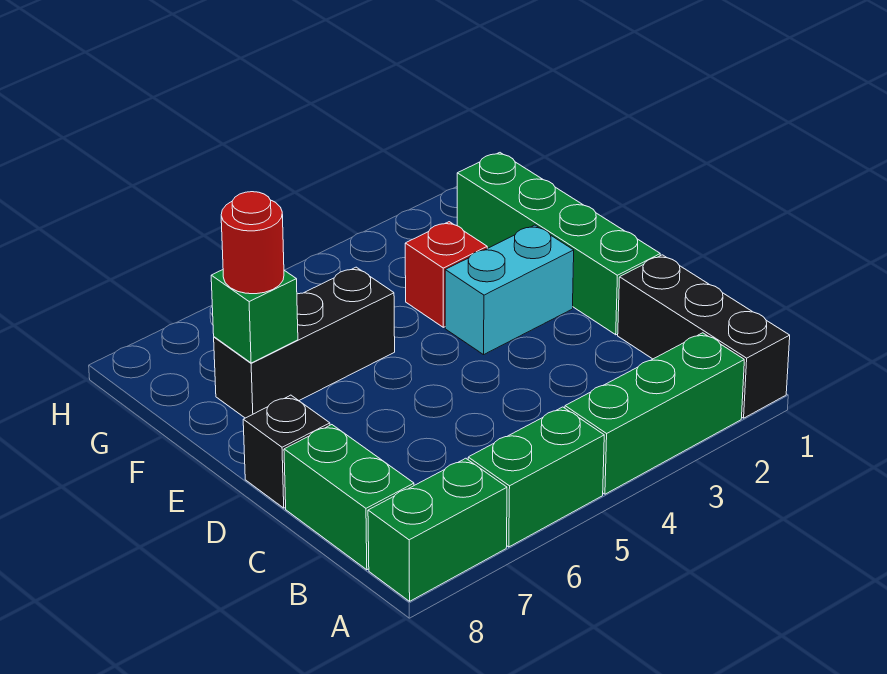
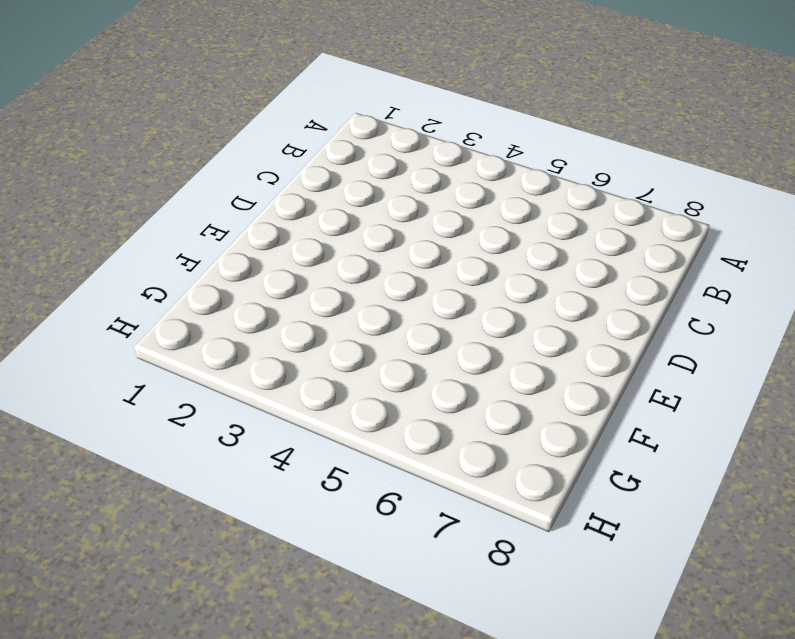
none -> black 1x3 brick [618,255,790,418]
none -> green 1x3 brick [565,333,744,494]
none -> green 1x2 brick [468,407,604,547]

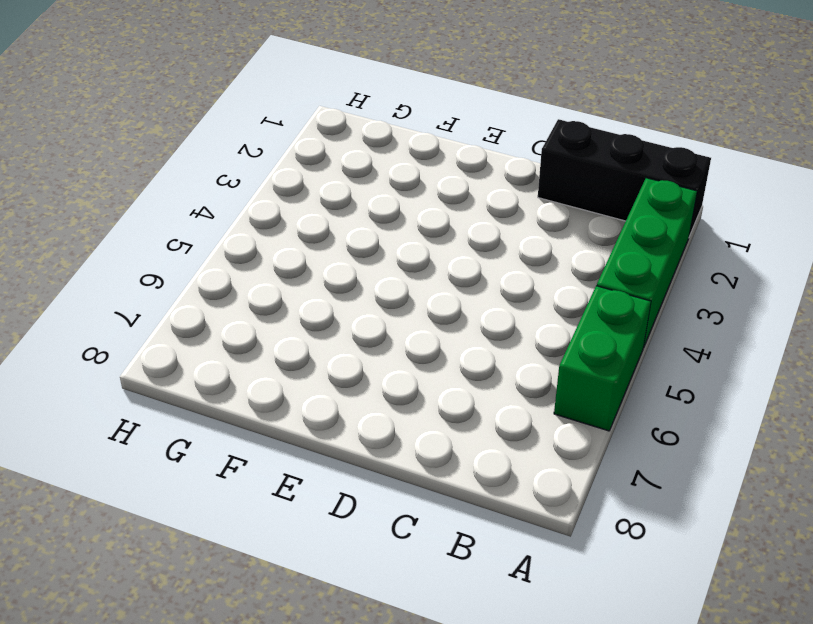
none -> green 1x2 brick [368,458,507,601]
none -> green 1x2 brick [284,425,414,570]
none -> green 1x4 brick [457,153,660,335]

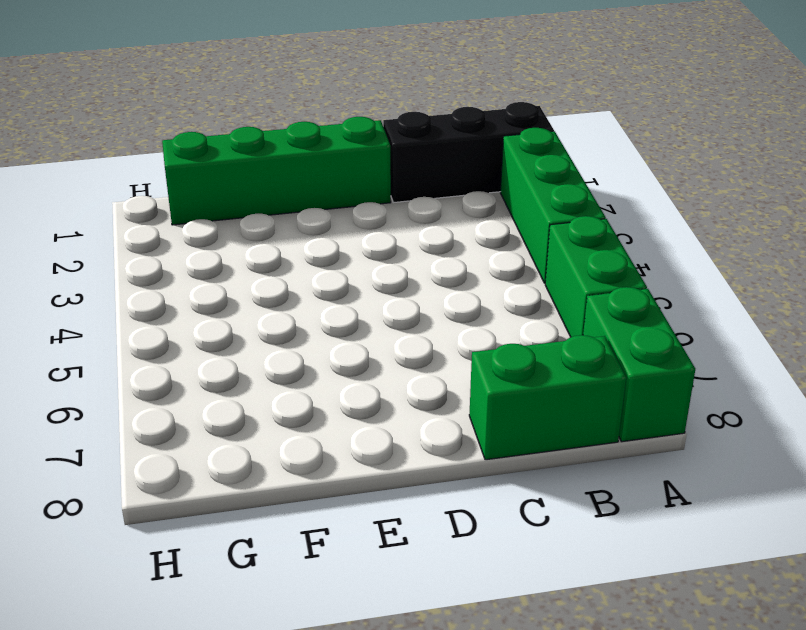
none -> black 1x1 brick [243,395,330,508]
none -> cyan 1x2 brick [445,225,574,355]
none -> red 1x1 brick [405,222,487,327]

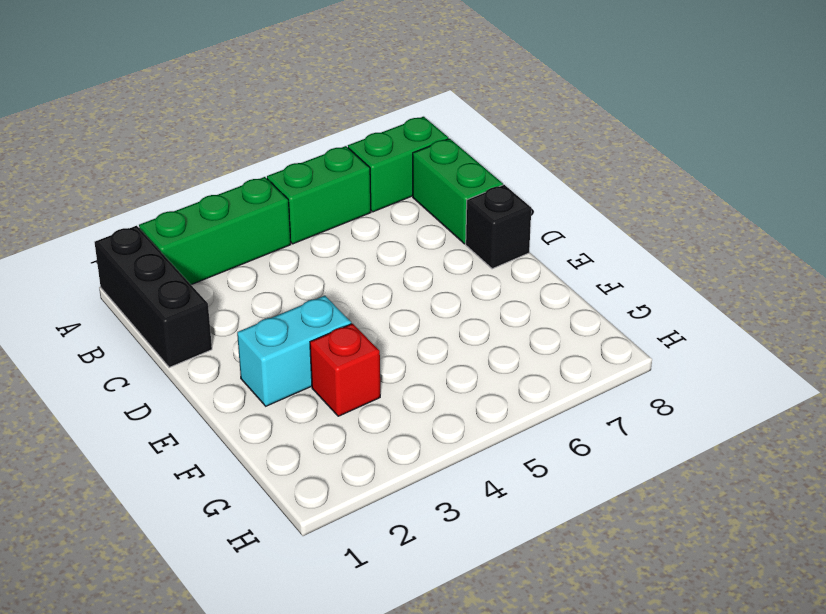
none -> green 1x4 brick [457,153,660,335]
none -> black 1x3 brick [214,267,395,418]
none -> green 1x1 brick [211,270,298,363]

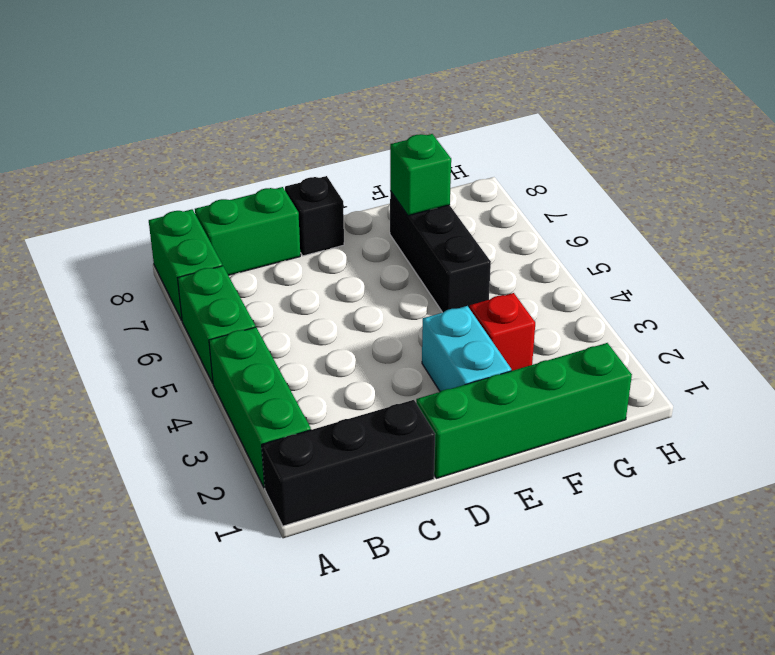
none -> red 1x1 round brick [221,192,284,294]

